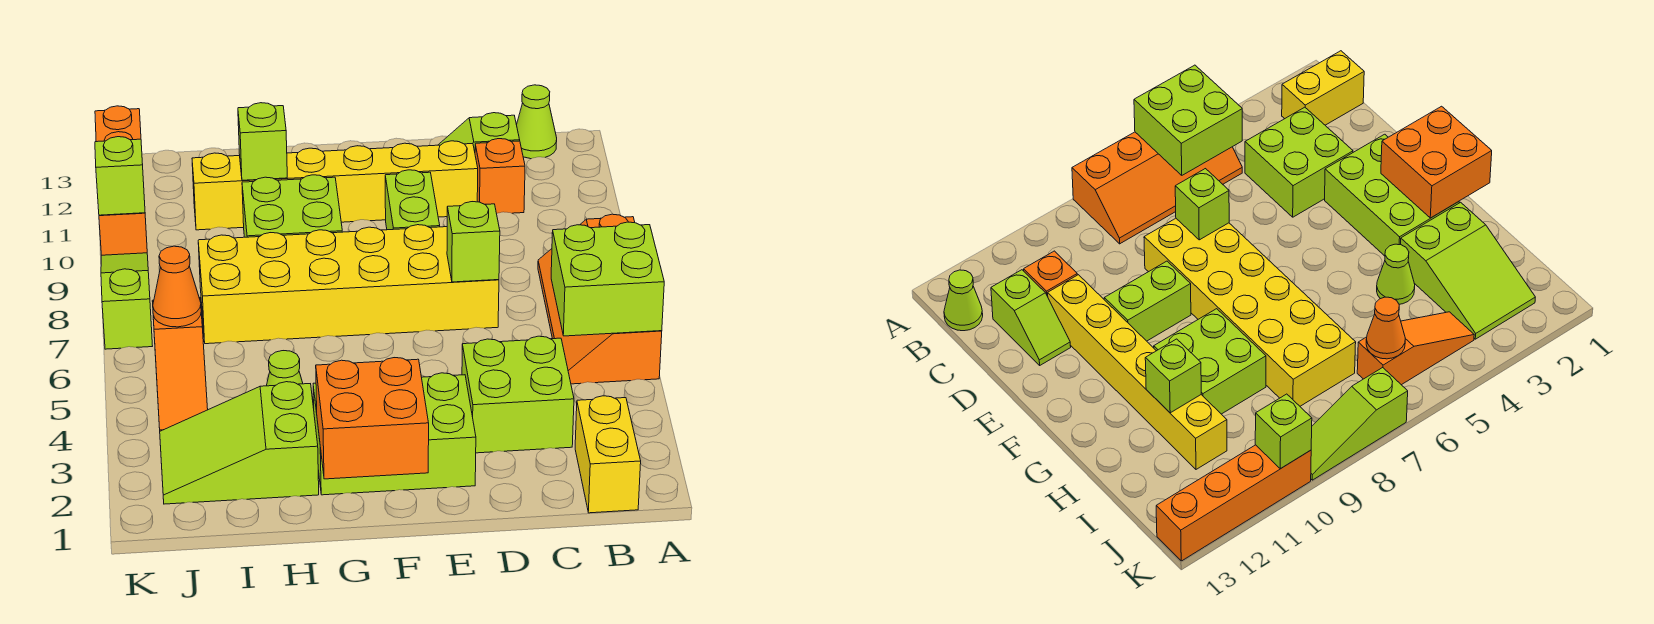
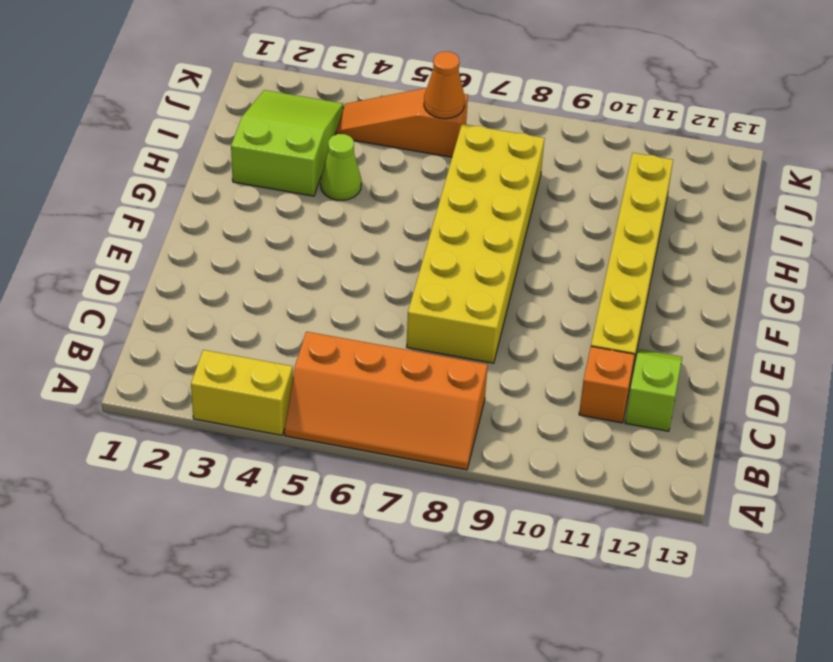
yellow 1x2 brick [191,350,293,435] -> yellow 1x2 brick moved to [575,396,641,513]
orange 2x4 slope [284,332,488,470] -> orange 2x4 slope turned to [538,214,662,384]
none -> lime 1x1 cone [517,85,557,159]
none -> lime 2x2 brick [462,336,574,453]
none -> lime 2x3 brick [313,373,476,495]

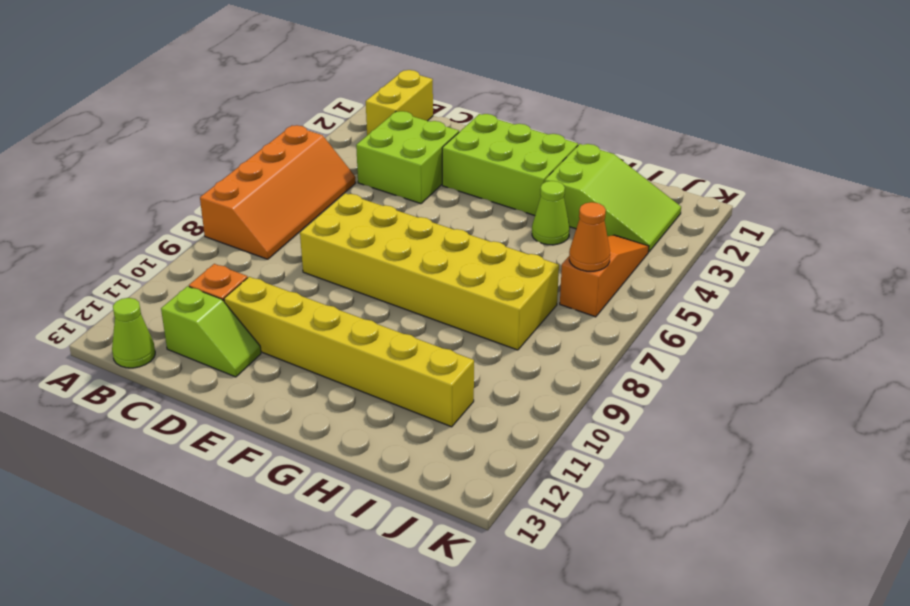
none -> lime 1x2 brick [385,170,440,230]
none -> lime 2x2 brick [242,175,342,237]
none -> lime 1x3 slope [101,253,152,349]

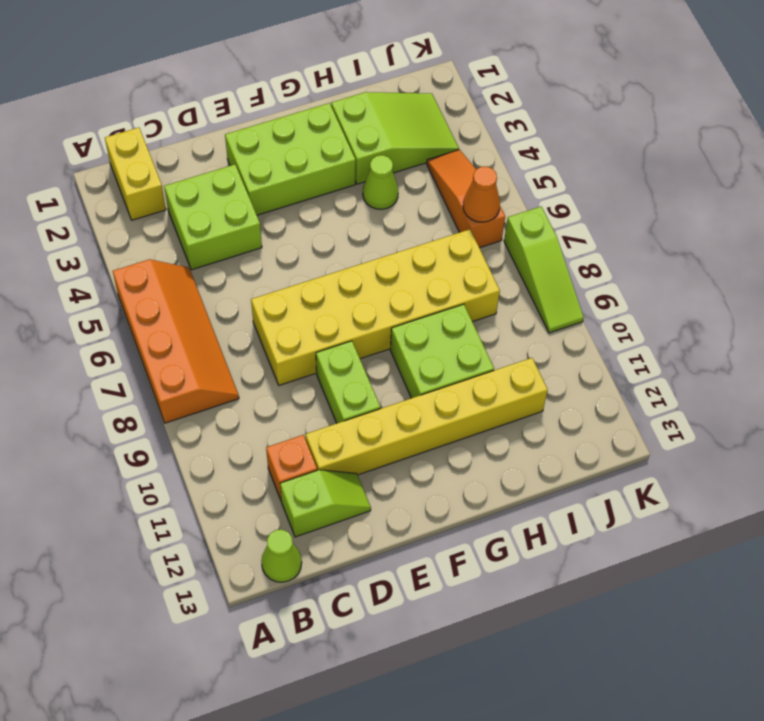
none -> orange 1x4 brick [95,106,147,255]
none -> lime 2x2 brick [551,222,664,336]
none -> lime 1x1 brick [447,202,500,282]

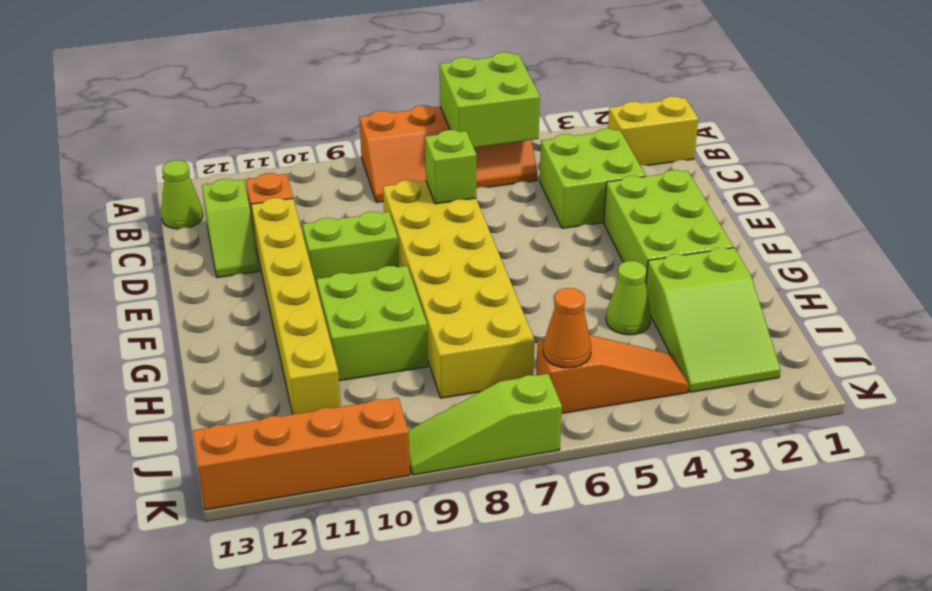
none -> orange 2x2 brick [316,358,429,479]
none -> lime 1x1 brick [238,103,287,180]
none -> lime 1x1 brick [95,137,145,215]

